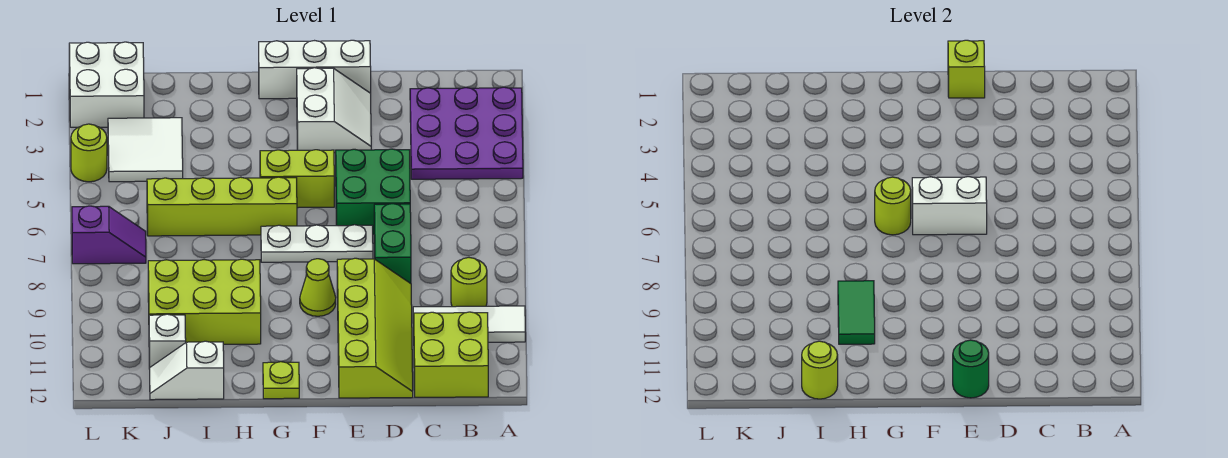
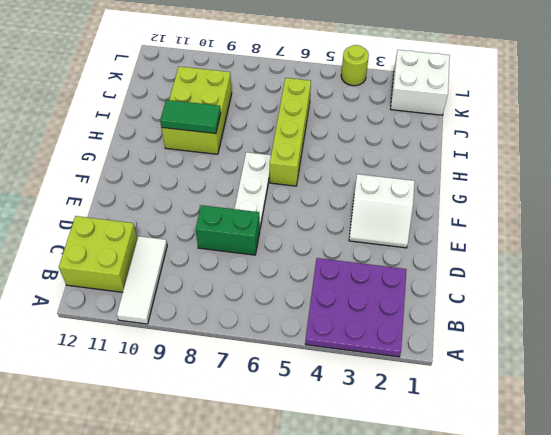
none -> lime 1x1 round brick [451,258,487,307]
none -> green 2x2 brick [336,149,410,234]
none -> lime 2x4 slope [337,258,413,398]

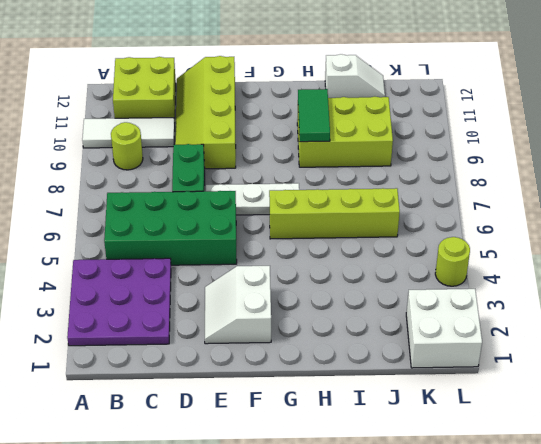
green 2x4 brick [104,191,237,265] -> green 2x2 brick [336,149,410,234]
none -> white 1x3 brick [259,40,371,99]
none -> lime 1x2 brick [260,150,334,208]
none -> lime 1x1 cone [300,259,336,316]

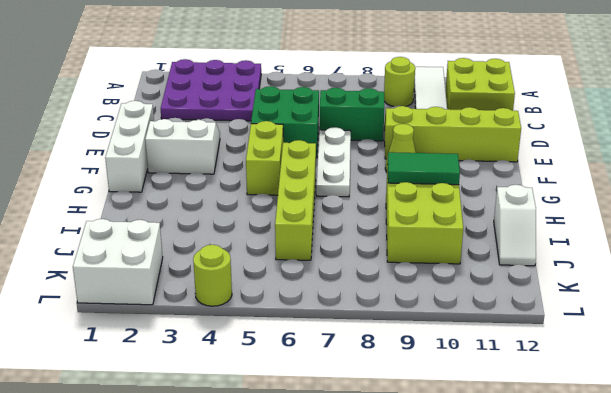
none -> lime 1x1 plate [263,362,299,399]
none -> white 2x2 tile [108,118,183,182]
none -> white 1x1 brick [149,314,186,369]

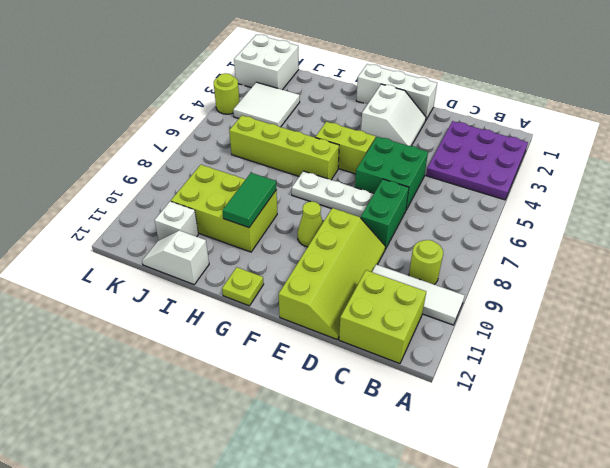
none -> purple 1x2 slope [72,206,146,264]
none -> lime 1x1 brick [948,40,985,98]
none -> white 1x2 brick [912,177,987,235]

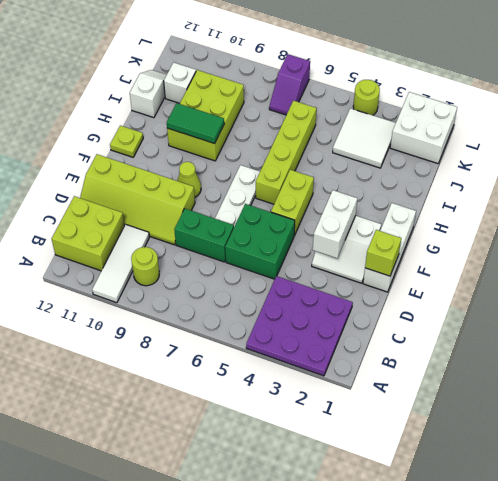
white 1x2 brick [313,190,357,258] -> white 1x2 brick moved to [912,177,987,235]
none -> green 1x1 round brick [953,340,989,398]
none -> lime 1x1 round brick [875,177,911,235]
none -> lime 1x1 round brick [802,341,838,399]

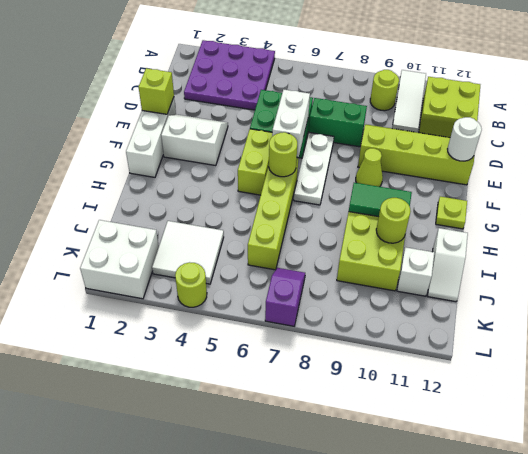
white 1x1 round brick [448,117,482,161] -> green 1x1 round brick [953,340,989,398]
lime 1x1 round brick [376,198,411,243] -> lime 1x1 round brick moved to [802,341,838,399]

